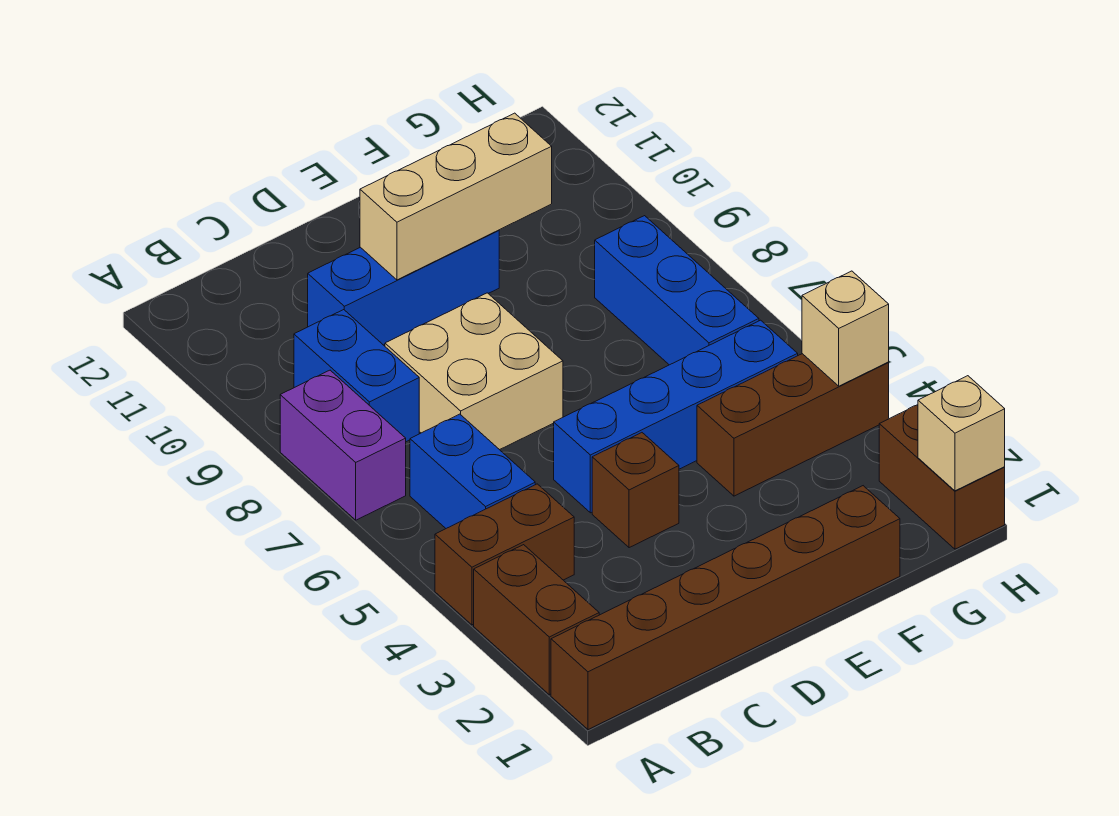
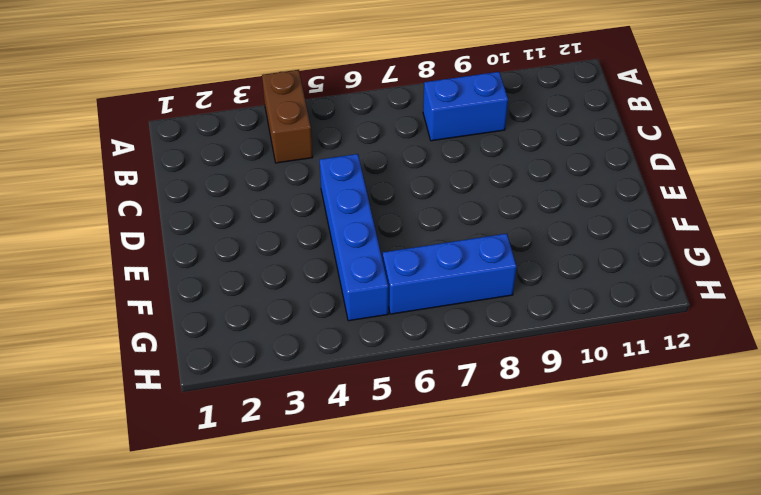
none -> brown 1x6 brick [551,486,900,730]
none -> brown 1x2 brick [474,545,599,695]
none -> purple 1x2 brick [280,370,406,520]

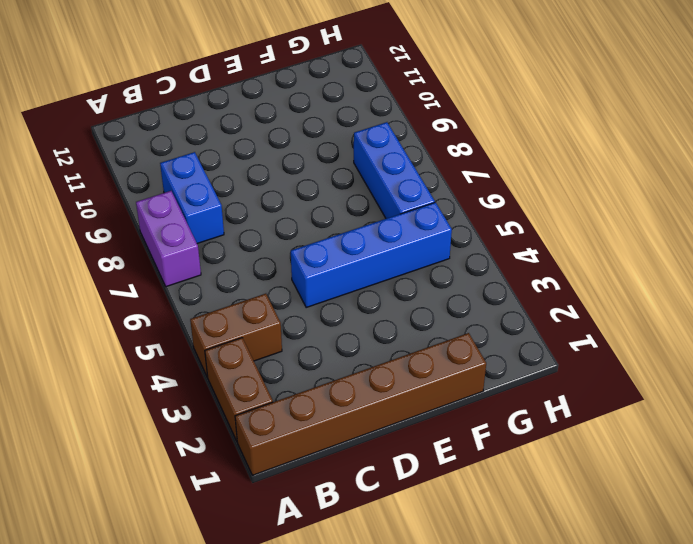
none -> blue 1x2 brick [410,414,535,528]
none -> tan 2x2 brick [385,293,563,450]
none -> blue 1x3 brick [308,230,499,345]

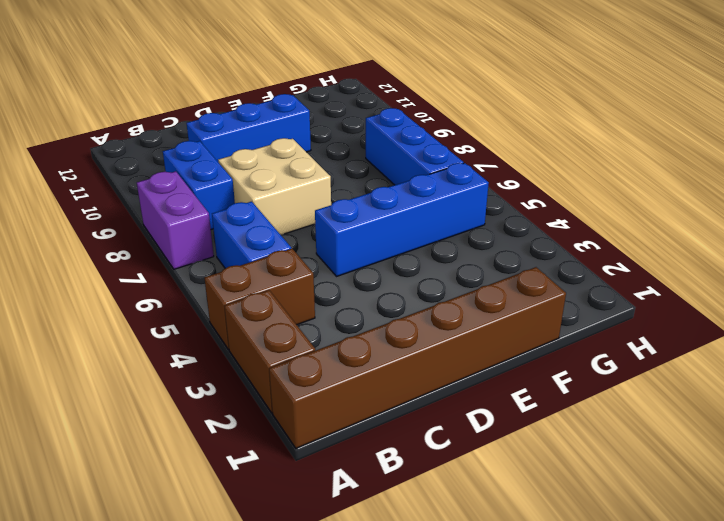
none -> brown 1x1 brick [592,433,679,548]
none -> brown 1x3 brick [697,354,889,496]
none -> brown 1x2 brick [879,405,1005,549]

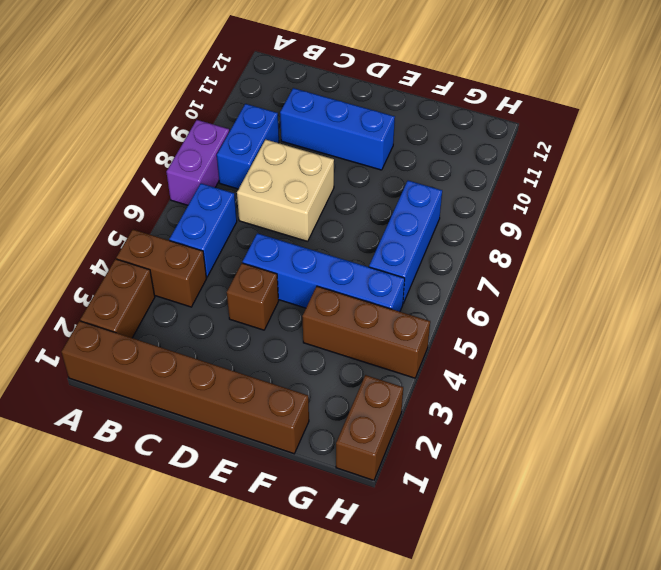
none -> tan 1x3 brick [360,113,552,280]
none -> tan 1x1 brick [918,376,1005,491]
none -> tan 1x1 brick [802,271,889,386]

